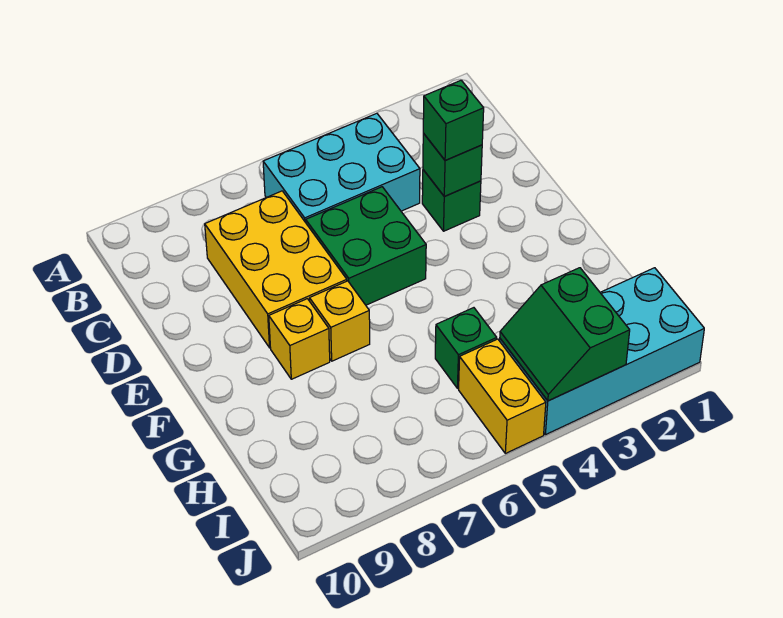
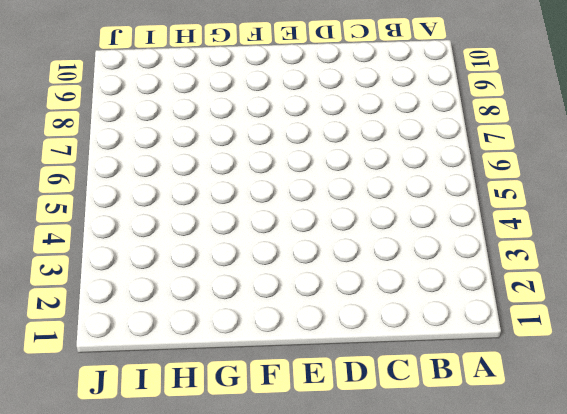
none -> cyan 2x3 brick [263,113,420,222]
none -> yellow 2x3 brick [205,191,347,348]
none -> green 1x1 brick [422,170,481,231]

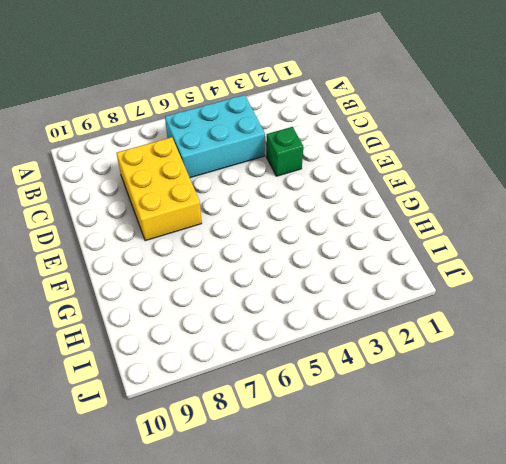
none -> green 2x2 brick [306,187,426,305]
none -> yellow 1x1 brick [310,281,370,361]
none -> yellow 1x1 brick [269,299,330,379]

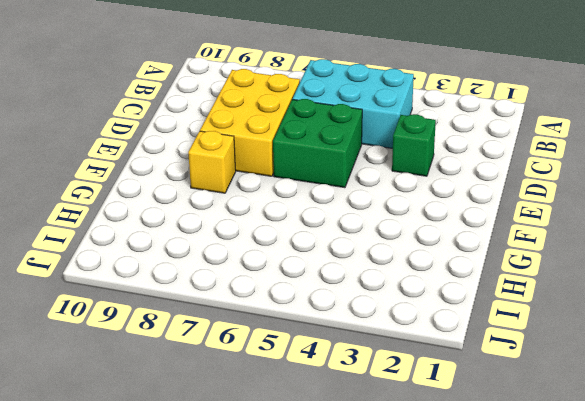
none -> yellow 1x1 brick [310,281,370,361]
none -> green 1x1 brick [435,308,497,388]
none -> cyan 2x4 brick [500,268,704,435]

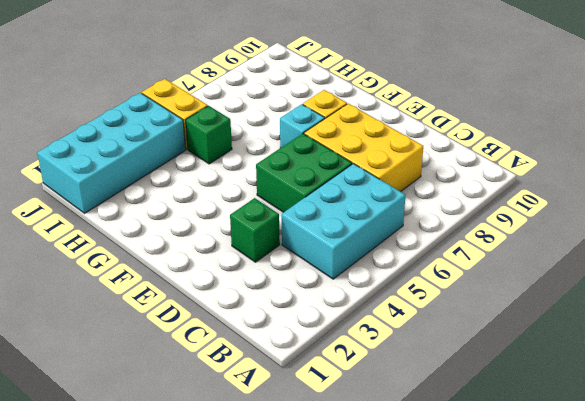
cyan 1x1 brick [280,104,325,148] -> yellow 1x1 brick [310,281,370,361]
none -> green 1x1 brick [423,133,482,196]
none -> green 2x2 slope [500,268,630,401]
none -> green 1x1 brick [423,80,484,161]

